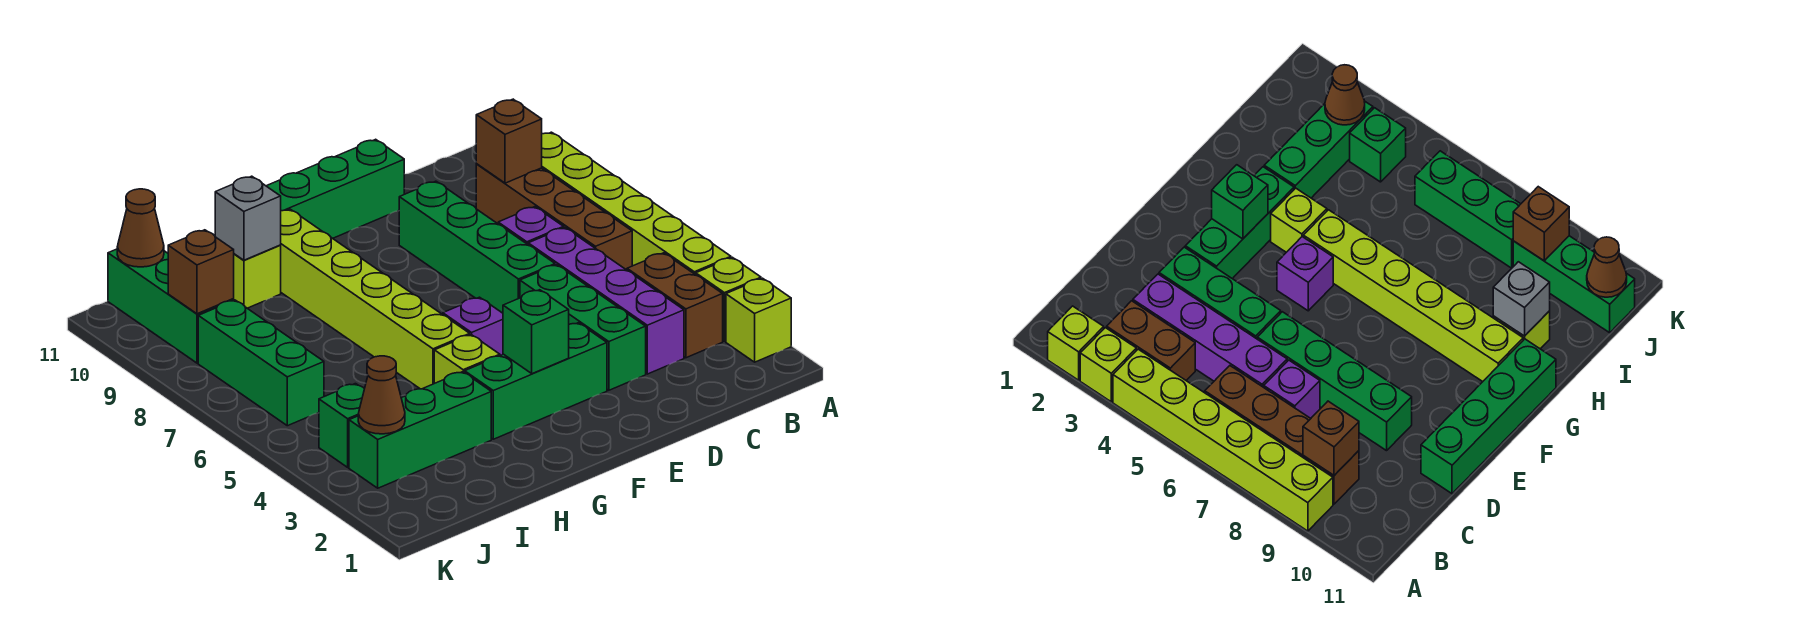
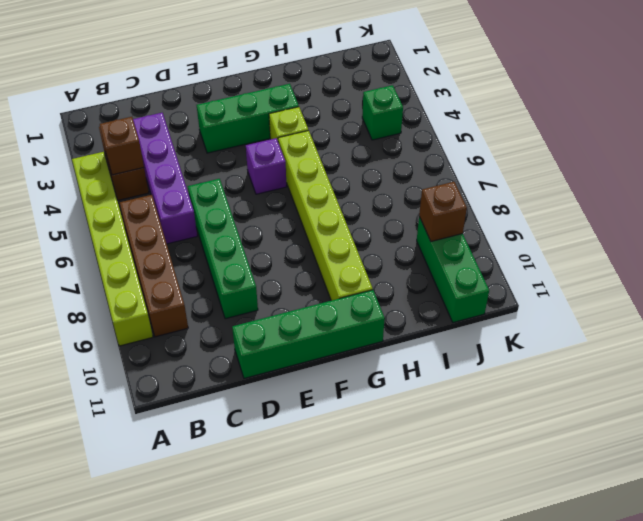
brown 1x1 brick [100,117,144,175] -> brown 1x1 brick moved to [476,99,542,183]
none -> lime 1x1 brick [726,278,791,362]
none -> lime 1x1 brick [696,257,761,341]
none -> purple 1x1 brick [498,207,564,244]

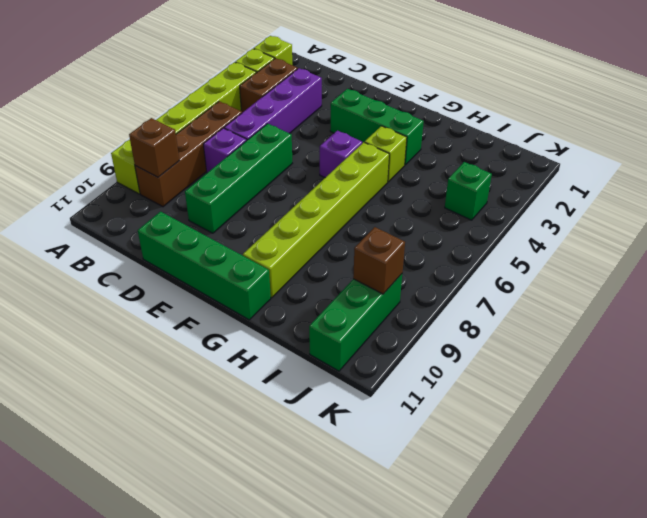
none -> green 1x3 brick [520,265,646,390]
none -> green 1x3 brick [349,372,491,488]
none -> lime 1x1 brick [233,245,281,308]

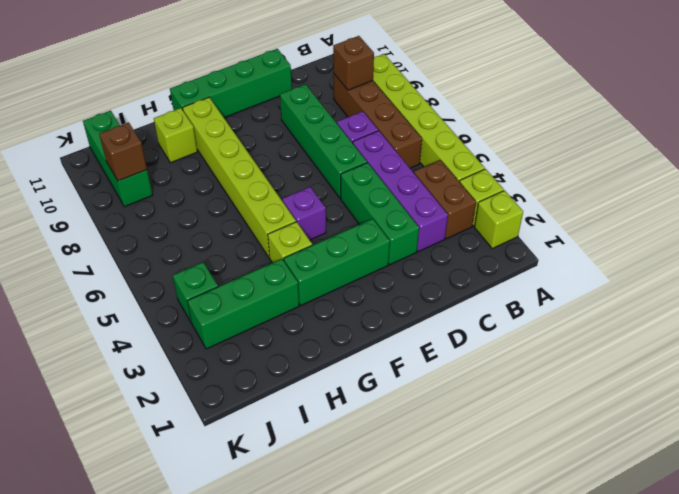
none -> green 1x3 brick [198,300,324,426]
none -> green 1x1 brick [503,290,569,374]
none -> grey 1x1 brick [215,176,281,260]

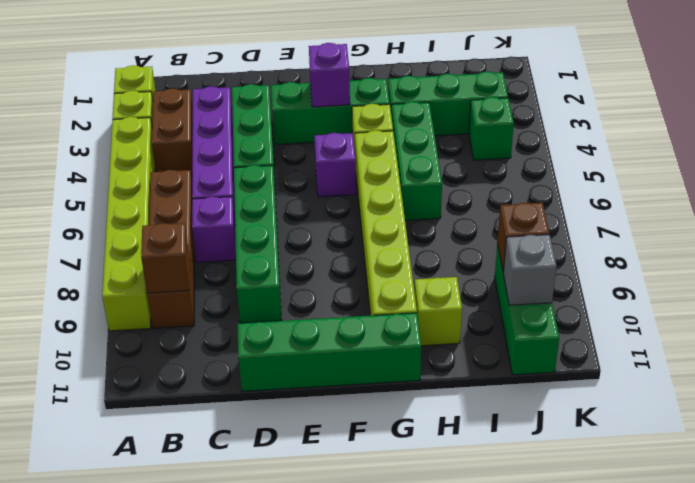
purple 1x1 brick [309,43,350,107] -> green 1x1 brick [503,290,569,374]
green 1x3 brick [392,101,442,220] -> green 1x3 brick moved to [198,300,324,426]
grey 1x1 brick [503,235,557,305] -> grey 1x1 brick moved to [215,176,281,260]
none -> brown 1x1 cone [358,356,405,434]
none -> brown 1x1 cone [117,189,164,267]

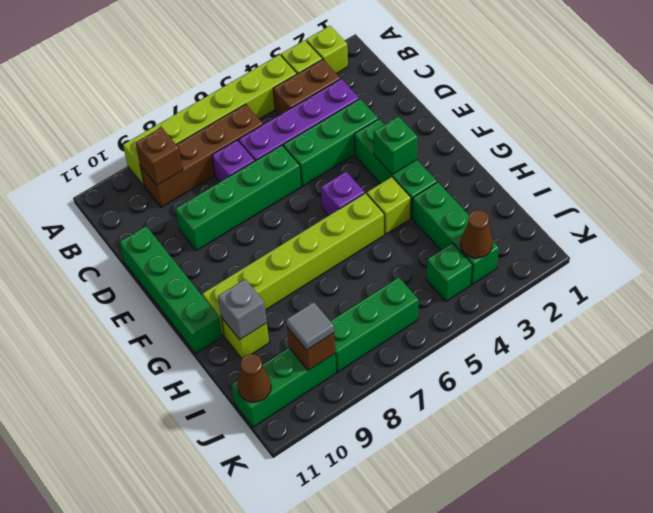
grey 1x1 tile [286,302,334,350] -> none

